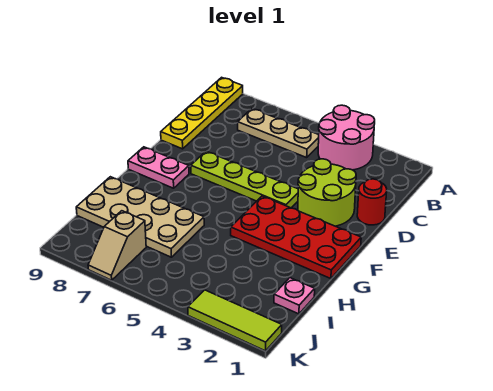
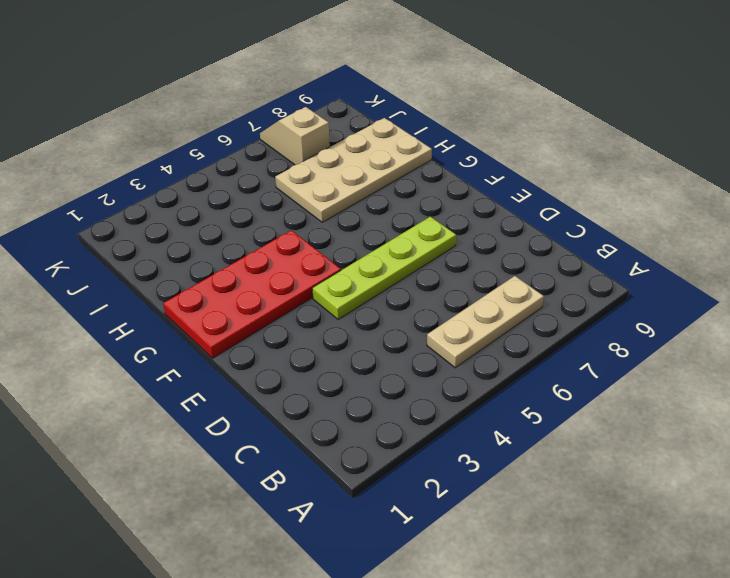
none -> pink 2x2 round brick [318,105,375,170]
none -> yellow 1x4 plate [161,77,243,149]
none -> red 1x1 round brick [357,179,387,225]

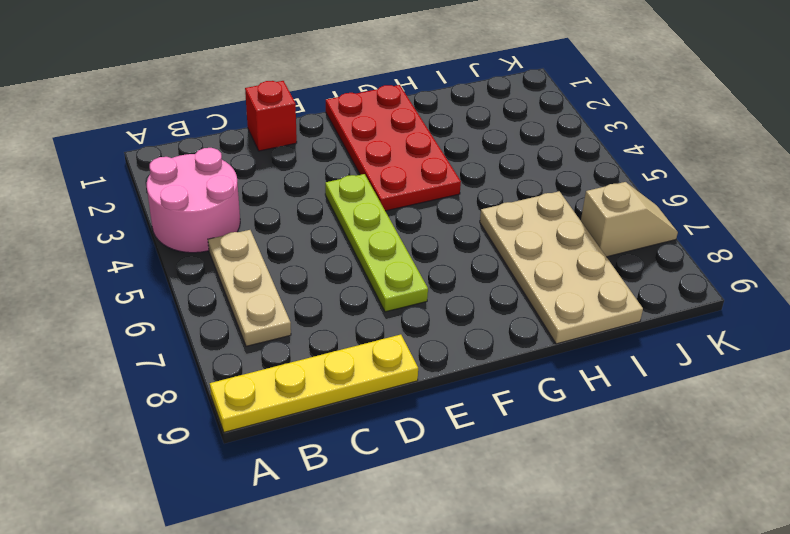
red 1x1 brick [245,81,297,151] -> red 1x1 round brick [357,179,387,225]
none -> lime 2x2 round brick [298,159,356,226]
none -> pink 1x2 plate [128,147,189,188]
none -> pink 1x1 plate [274,278,315,314]

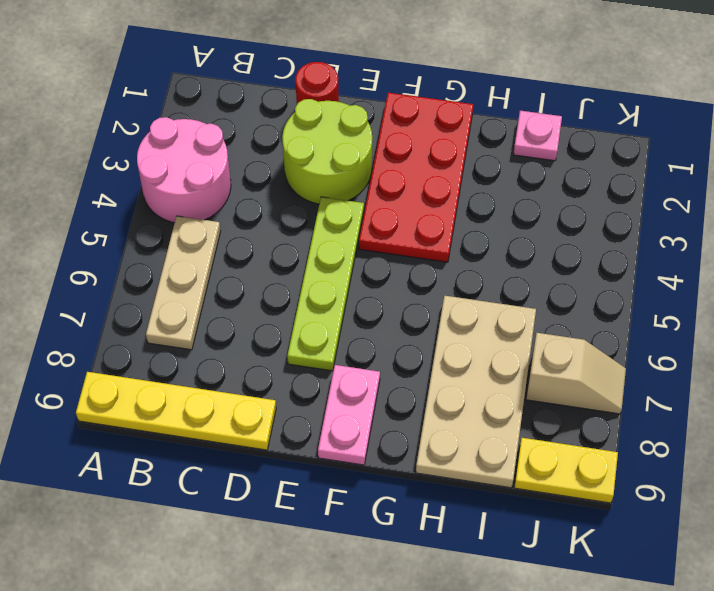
yellow 1x2 plate [514,438,618,503] -> none
none -> lime 1x3 tile [188,290,282,351]

